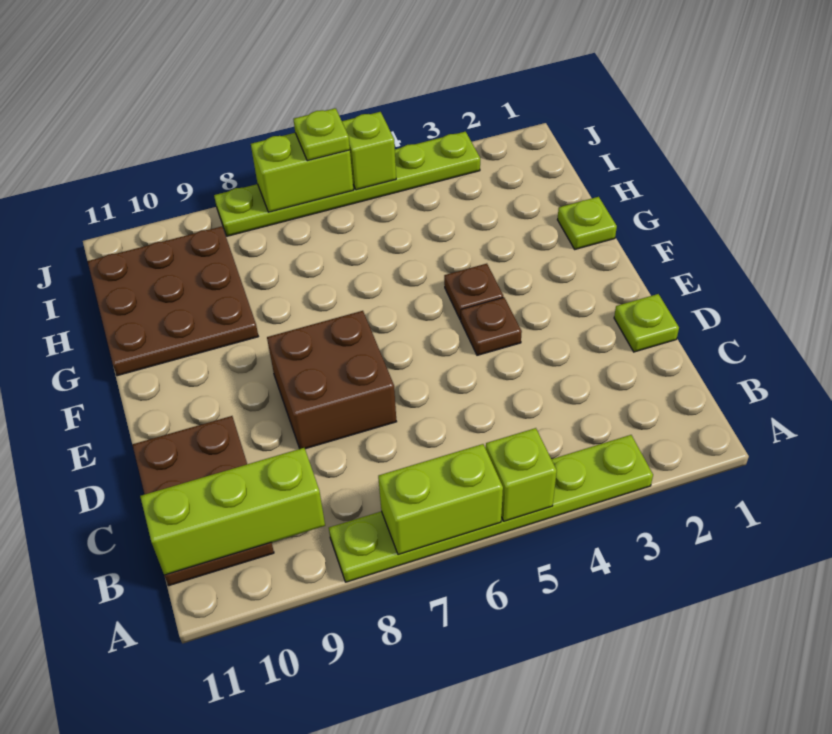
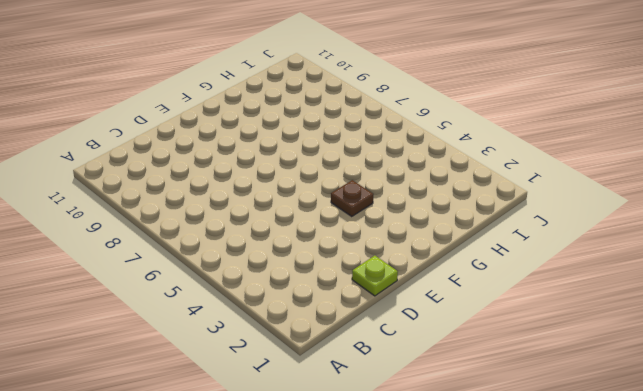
none -> lime 1x6 plate [329,435,653,582]
none -> brown 2x3 plate [132,416,274,586]
none -> brown 2x2 brick [267,311,397,449]

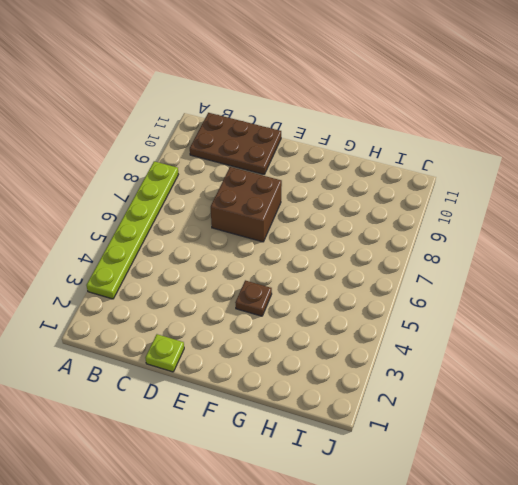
none -> brown 1x1 plate [461,297,522,355]
none -> lime 1x1 plate [557,197,617,249]
none -> brown 3x3 plate [88,226,258,376]

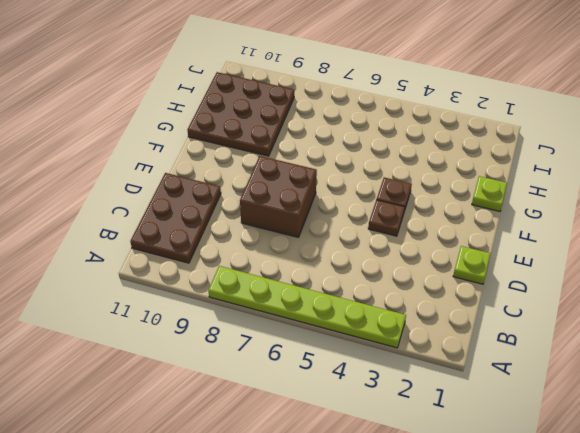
none -> lime 1x6 plate [214,132,480,236]
none -> lime 1x1 brick [486,428,557,521]
none -> lime 1x2 brick [378,444,503,555]

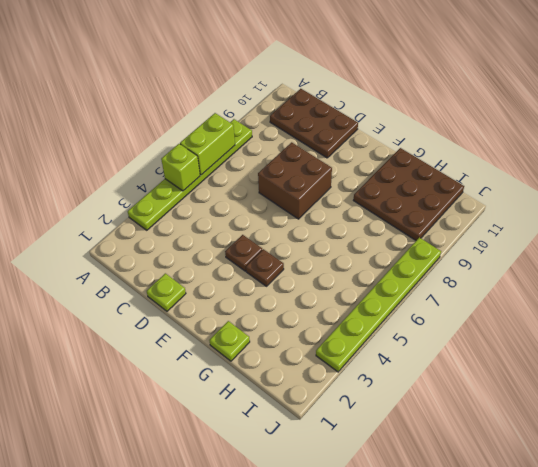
none -> lime 1x3 brick [140,448,325,575]
none -> lime 1x1 brick [342,112,396,190]
none -> lime 1x2 brick [251,133,353,212]

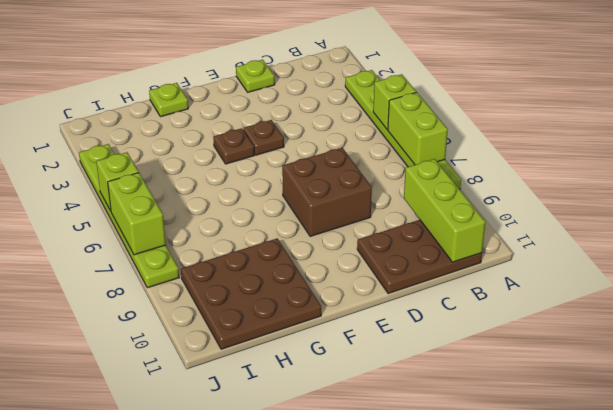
none -> lime 1x1 plate [294,108,350,161]

